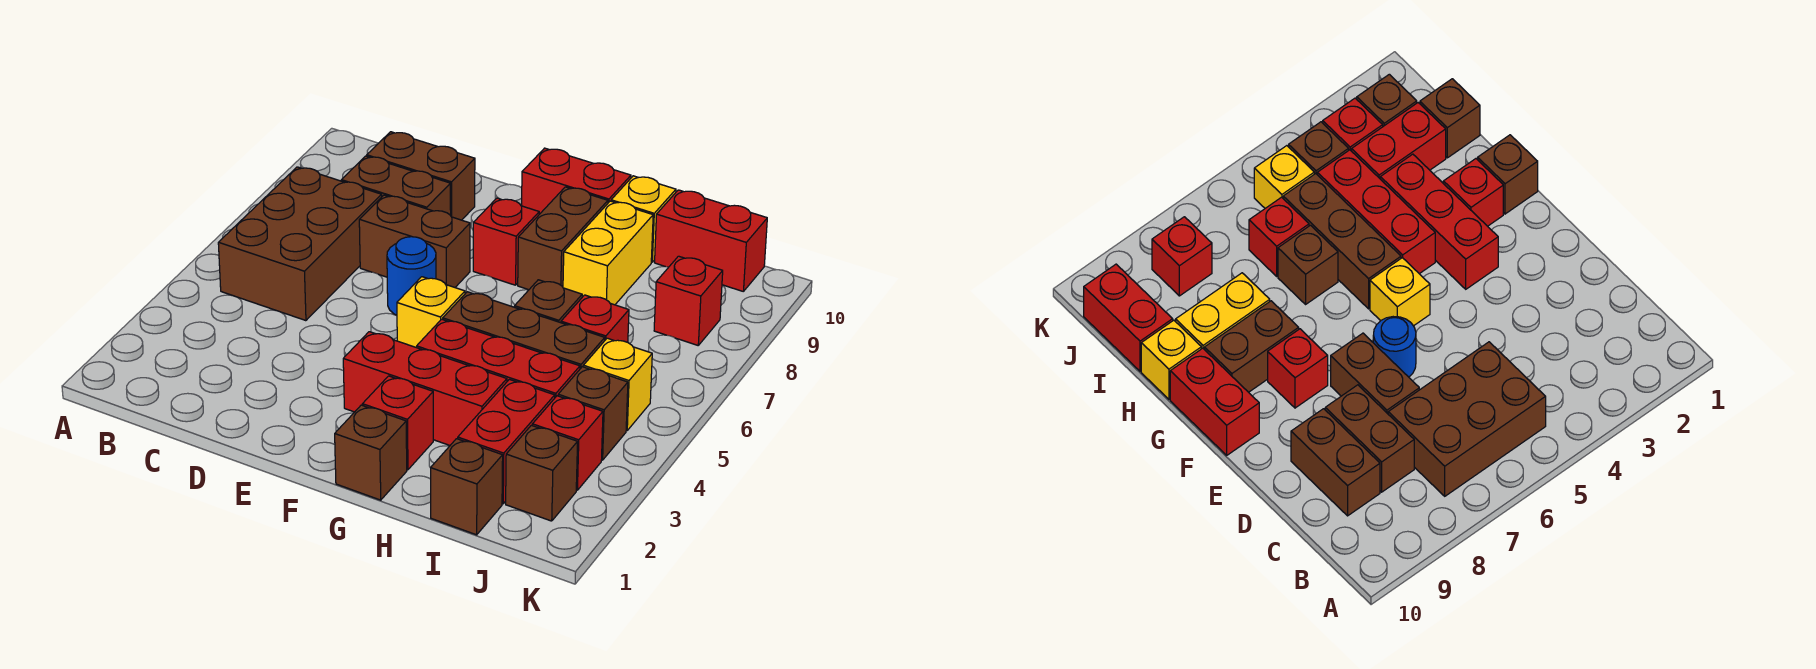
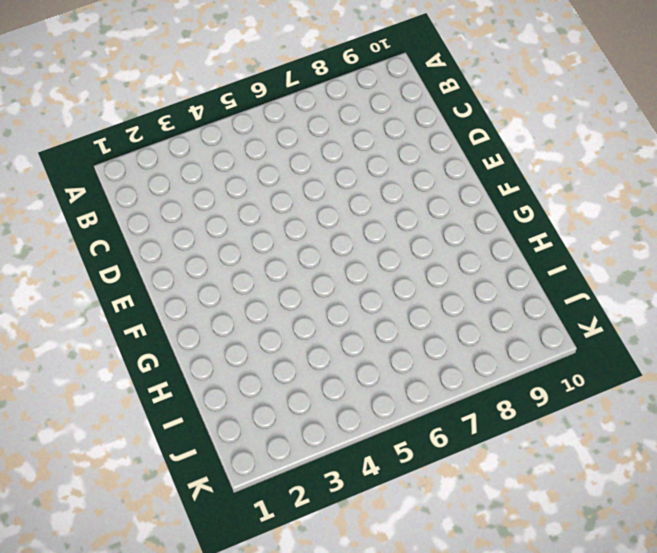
none -> brown 2x3 brick [218,167,382,321]
none -> brown 1x2 brick [341,156,451,215]
none -> brown 1x2 brick [367,132,475,220]

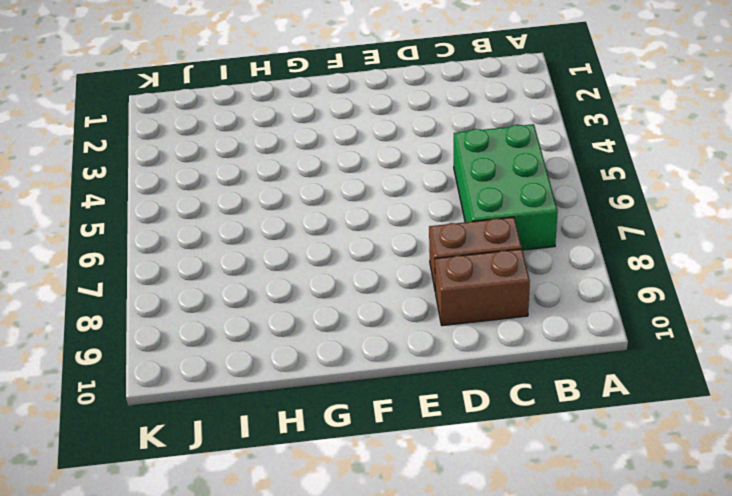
green 2x3 brick [454,124,558,250] -> brown 2x3 brick [218,167,382,321]
none -> brown 1x2 brick [359,195,470,287]
none -> blue 1x1 round brick [387,237,436,315]
none -> red 1x3 brick [343,332,507,445]

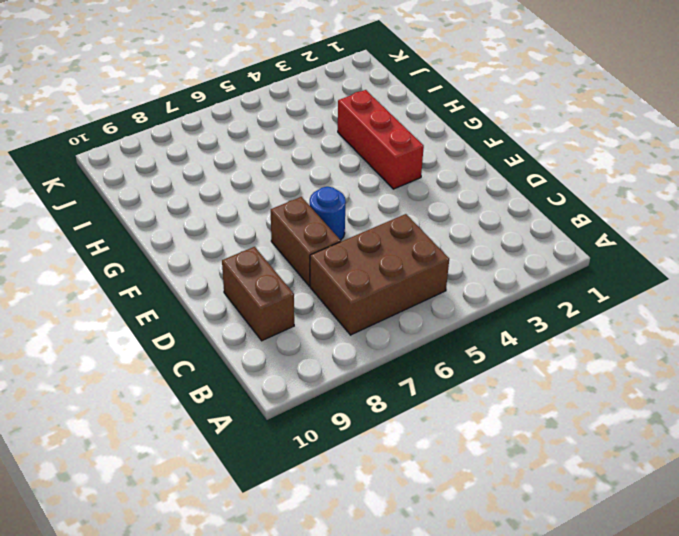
none -> brown 1x2 brick [341,156,451,215]
none -> yellow 1x1 brick [397,277,465,348]
none -> red 1x1 brick [473,198,539,285]

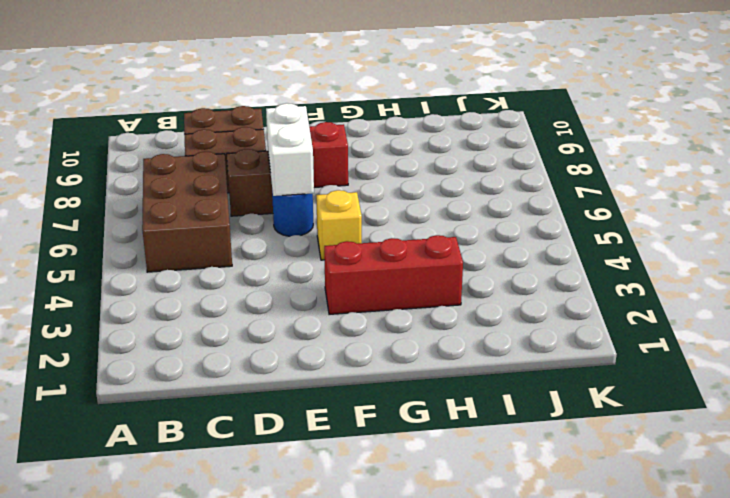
white 1x2 brick [266,103,314,196] -> none
none -> red 1x2 brick [522,148,631,214]
none -> brown 1x1 brick [335,405,407,500]
none -> red 1x1 brick [362,376,433,470]

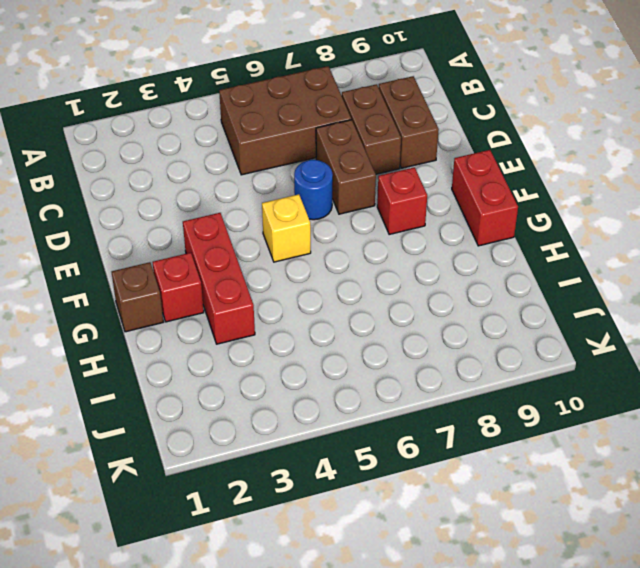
none -> red 1x3 brick [417,319,580,397]
none -> brown 1x3 brick [443,292,605,369]
none -> brown 1x2 brick [518,187,608,290]

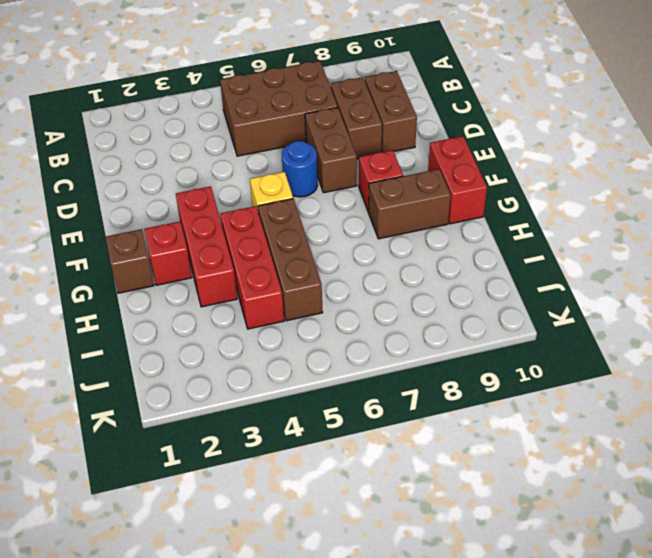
none -> brown 1x1 brick [514,280,582,323]
none -> yellow 1x2 brick [563,201,653,305]
none -> yellow 1x1 brick [611,176,676,262]

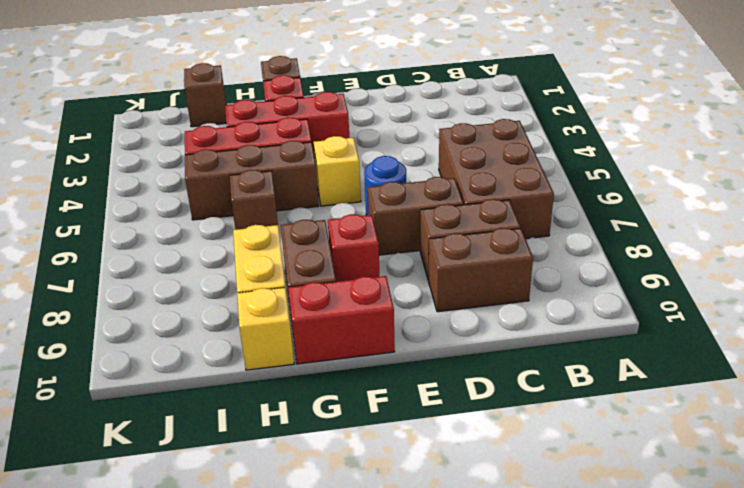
none -> red 1x2 brick [458,379,555,504]
none -> red 1x1 brick [561,295,629,342]
none -> red 1x2 brick [655,190,767,291]

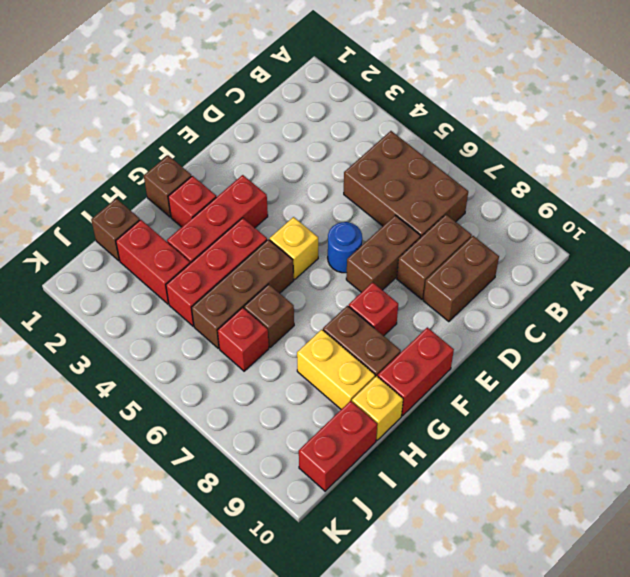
none -> brown 1x1 brick [506,425,578,521]
none -> red 1x1 brick [532,396,603,490]
none -> brown 1x1 brick [558,367,628,460]

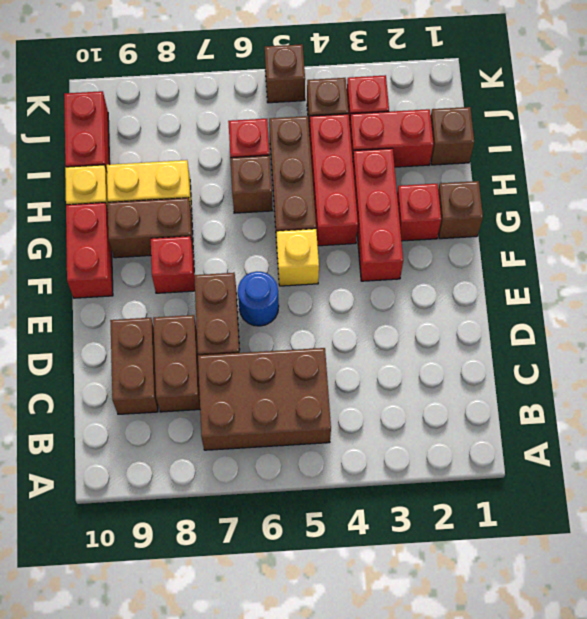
brown 1x1 brick [265,44,305,103] -> brown 1x1 brick moved to [506,425,578,521]
none -> yellow 1x1 brick [583,338,652,431]
none -> red 1x1 brick [654,256,723,345]

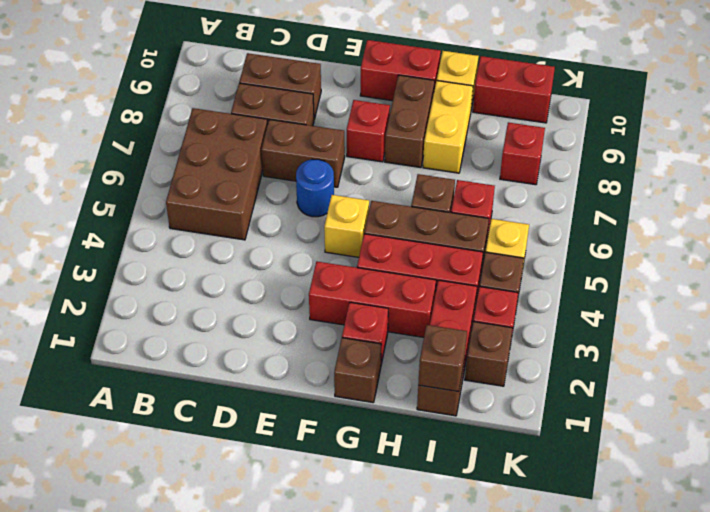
brown 1x1 brick [418,325,467,392] -> none

